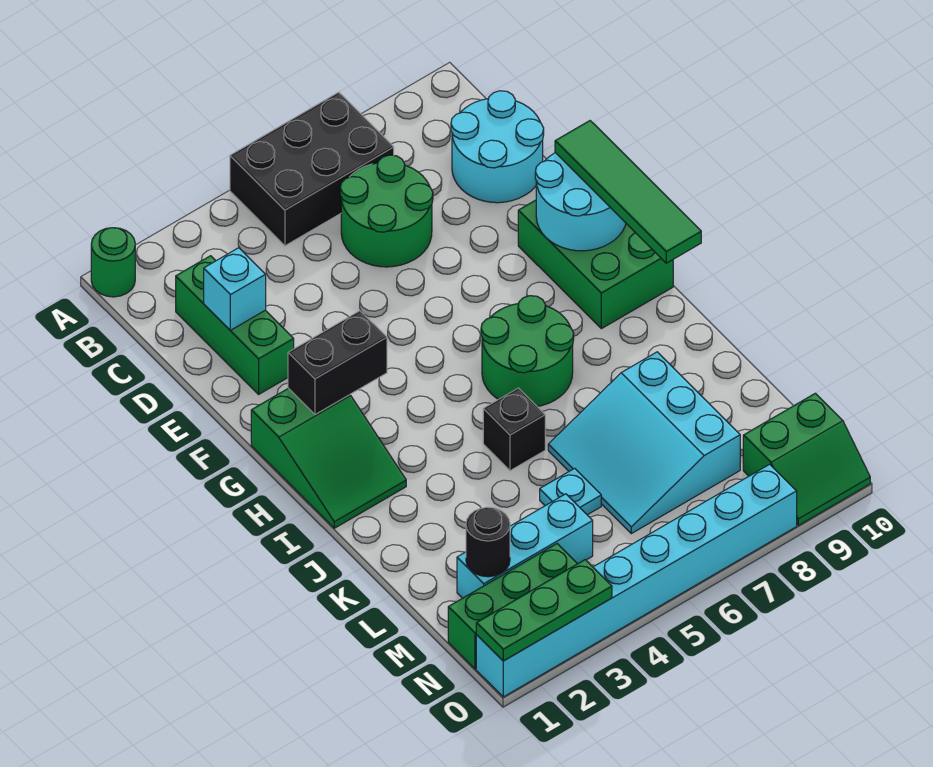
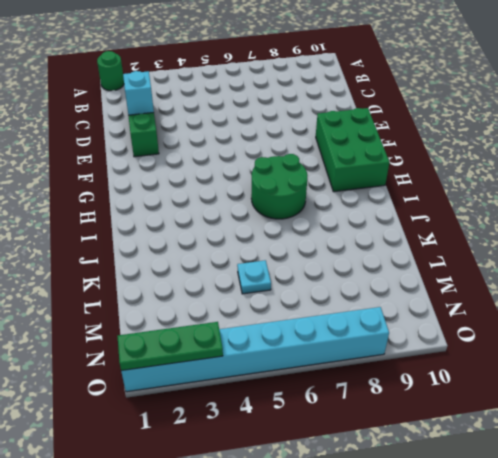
none -> black 2x3 brick [230,92,394,246]
none -> green 2x2 round brick [340,155,433,267]
none -> cyan 2x2 round brick [451,91,544,203]

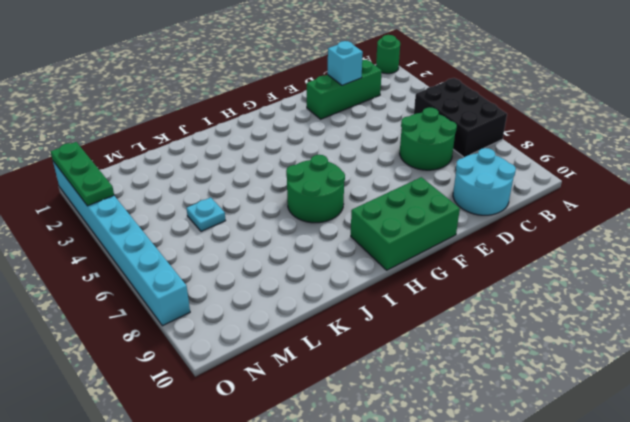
none -> green 2x3 slope [251,388,406,528]
none -> black 1x1 brick [483,388,545,471]
none -> cyan 3x3 slope [548,352,740,534]

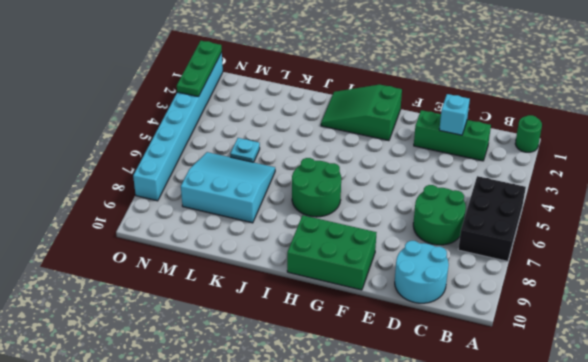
none -> black 1x1 brick [483,388,545,471]
none -> cyan 1x3 brick [457,494,593,598]
none -> green 1x3 brick [448,544,577,669]

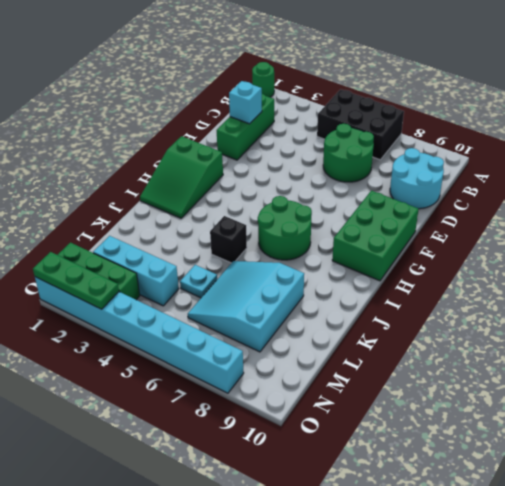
none -> green 2x2 slope [743,393,870,525]
none -> cyan 2x2 round brick [535,153,626,251]
none -> black 1x2 brick [288,311,387,414]

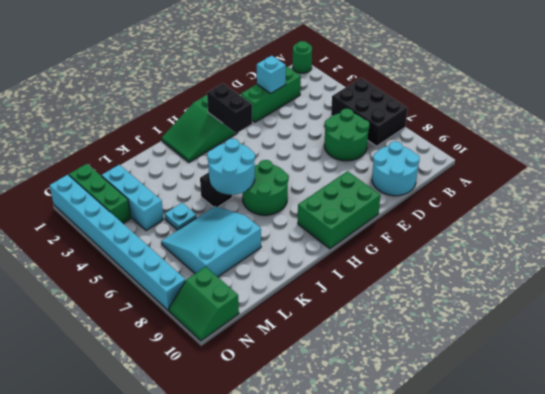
cyan 2x2 round brick [207,139,255,195] -> cyan 2x2 round brick moved to [535,153,626,251]
none -> black 1x1 round brick [466,507,510,577]
none -> green 1x3 plate [476,560,612,661]
none -> green 1x4 tile [555,121,701,263]

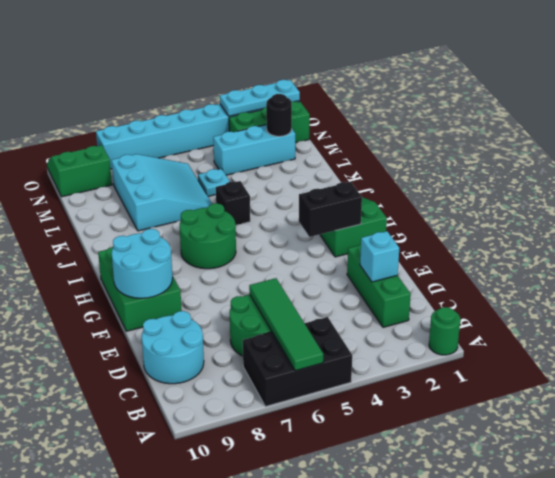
green 1x4 tile [249,278,323,371] -> green 1x4 tile moved to [555,121,701,263]
cyan 1x3 plate [220,80,300,116] -> green 1x3 plate [476,560,612,661]

